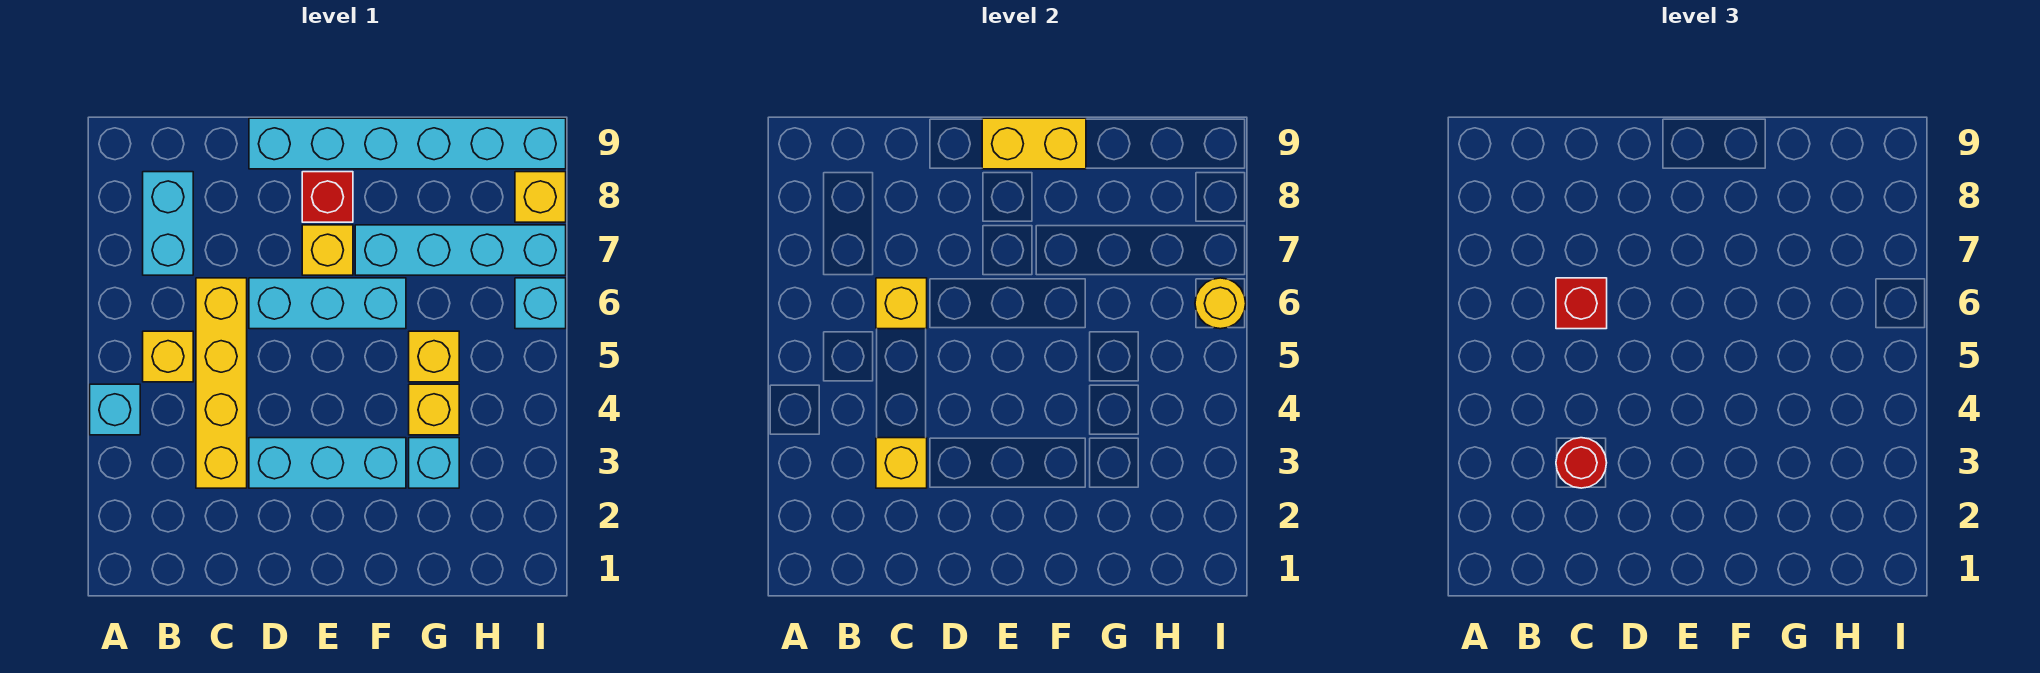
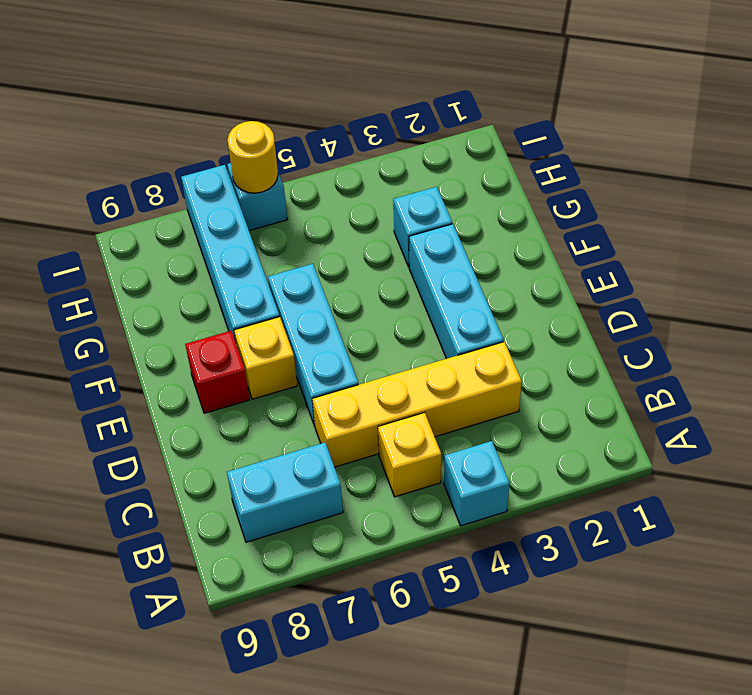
none -> cyan 1x6 brick [249,118,566,169]
none -> yellow 1x1 brick [409,384,459,435]
none -> yellow 1x1 brick [409,331,459,382]

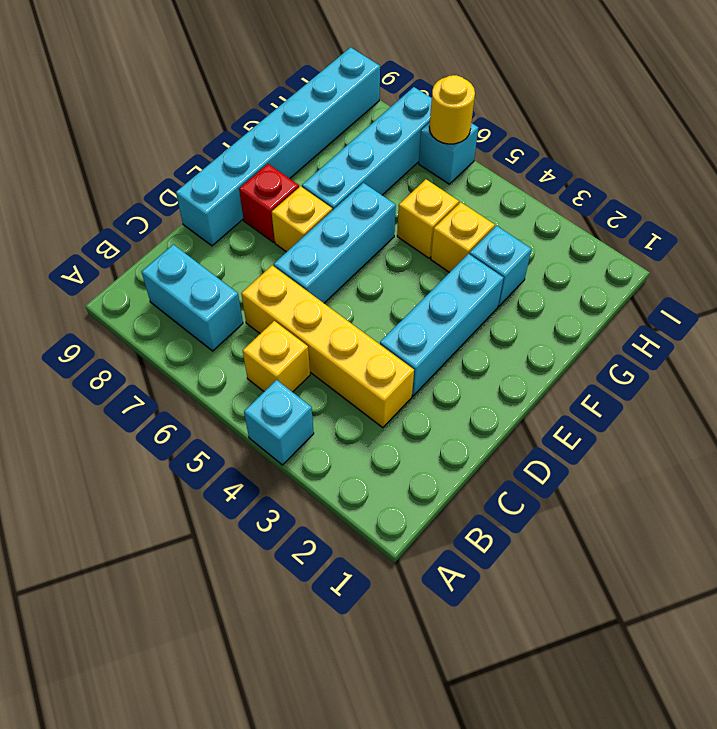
none -> yellow 1x1 brick [515,172,566,222]
none -> yellow 1x1 brick [876,438,927,488]
none -> yellow 1x1 brick [876,278,927,329]

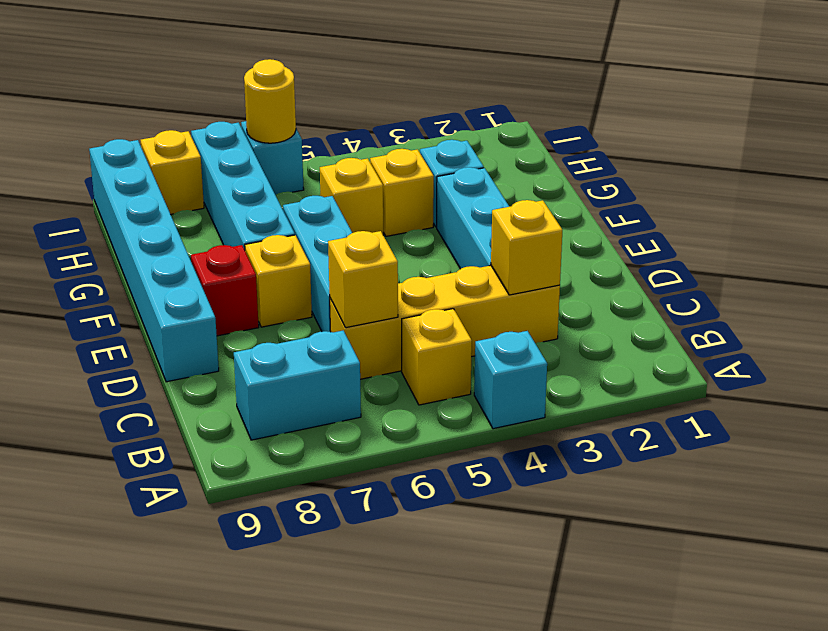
none -> yellow 1x2 brick [982,118,1086,169]
none -> red 1x1 round brick [1556,438,1607,488]
none -> red 1x1 brick [1556,278,1607,329]

